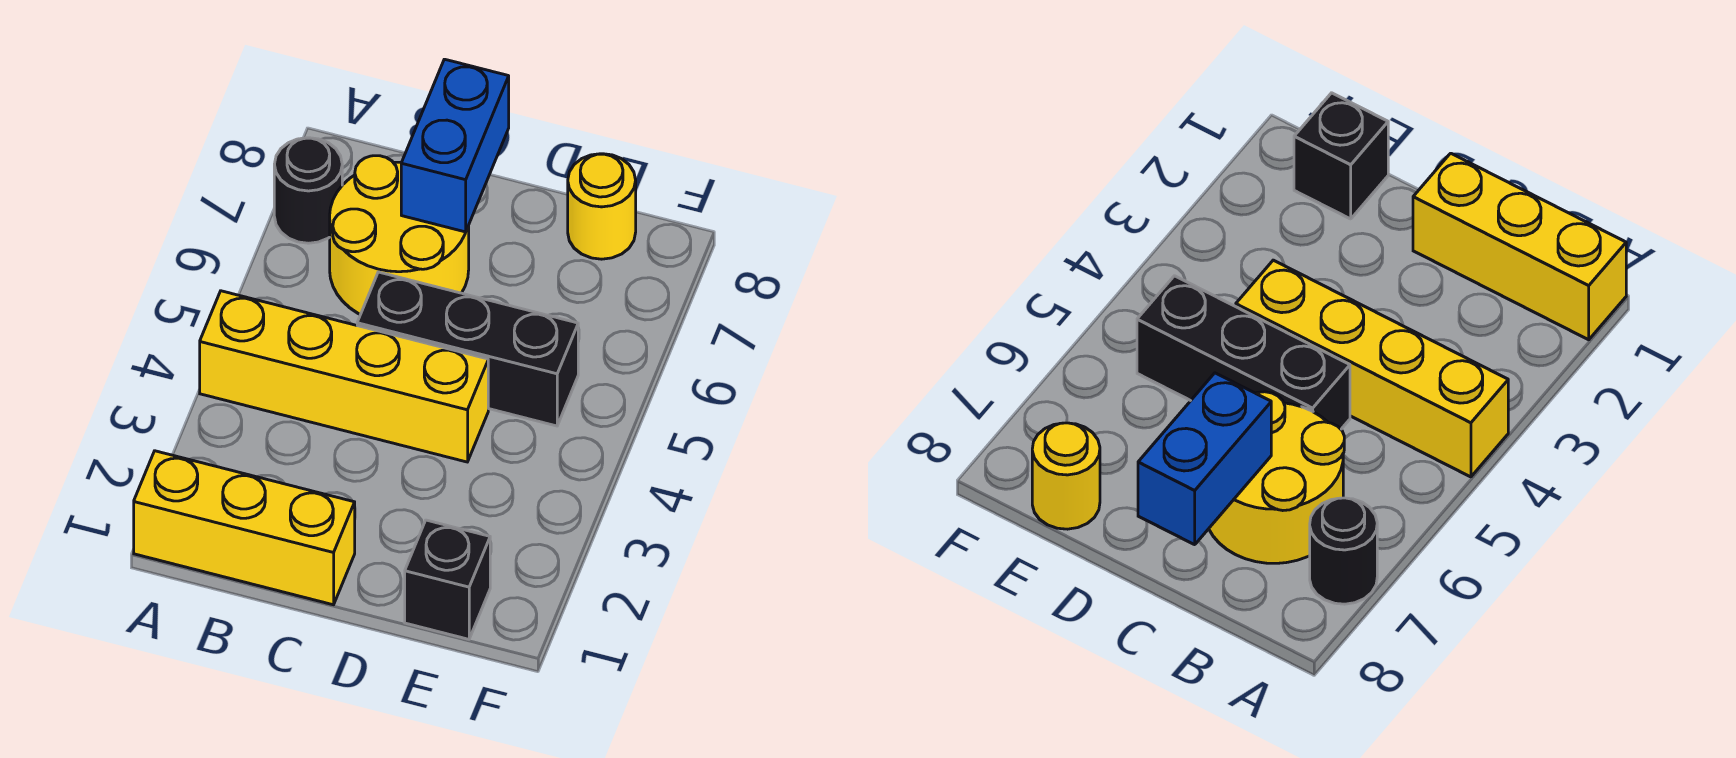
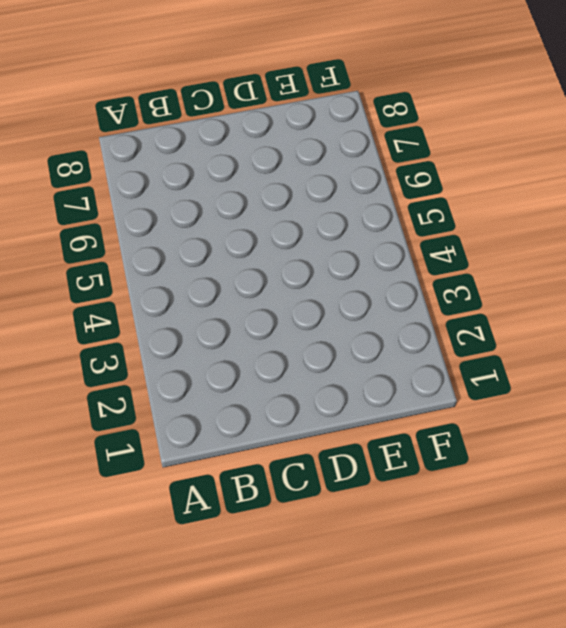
none -> yellow 1x3 brick [134,451,355,605]
none -> yellow 1x4 brick [200,291,488,462]

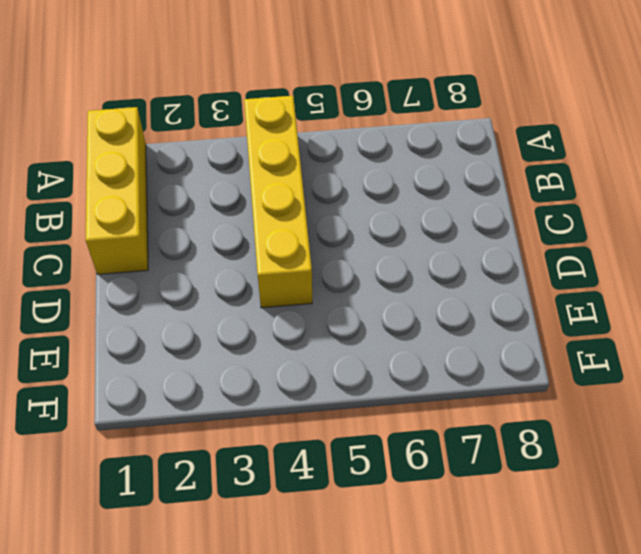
none -> black 1x1 round brick [274,138,342,243]
none -> yellow 2x2 round brick [330,156,469,315]

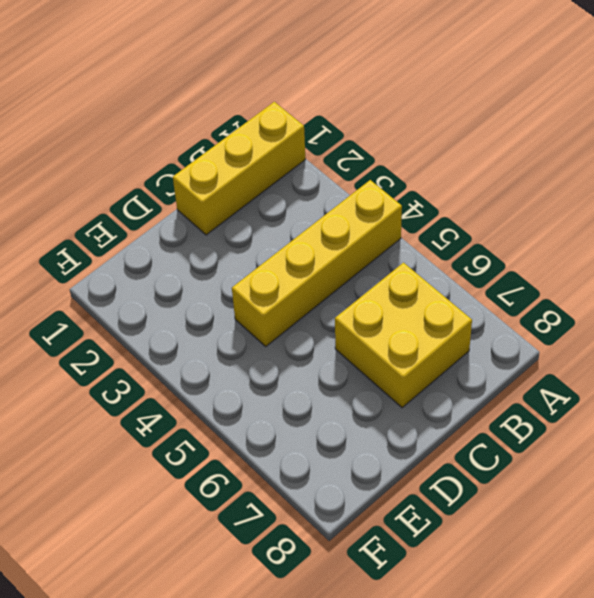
yellow 2x2 brick [335,263,472,408] -> yellow 2x2 round brick [330,156,469,315]
none -> black 1x1 round brick [274,138,342,243]
none -> black 1x3 brick [357,272,578,426]

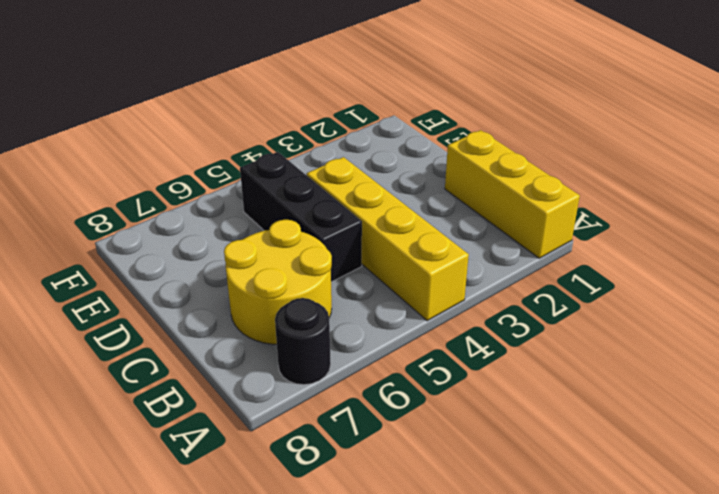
none -> black 1x1 brick [405,520,490,639]
none -> yellow 1x1 round brick [568,154,636,259]

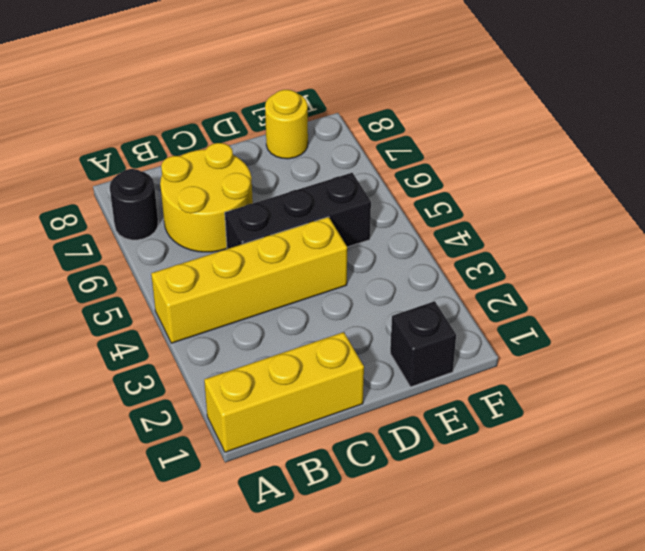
none -> blue 1x2 brick [401,59,509,232]

